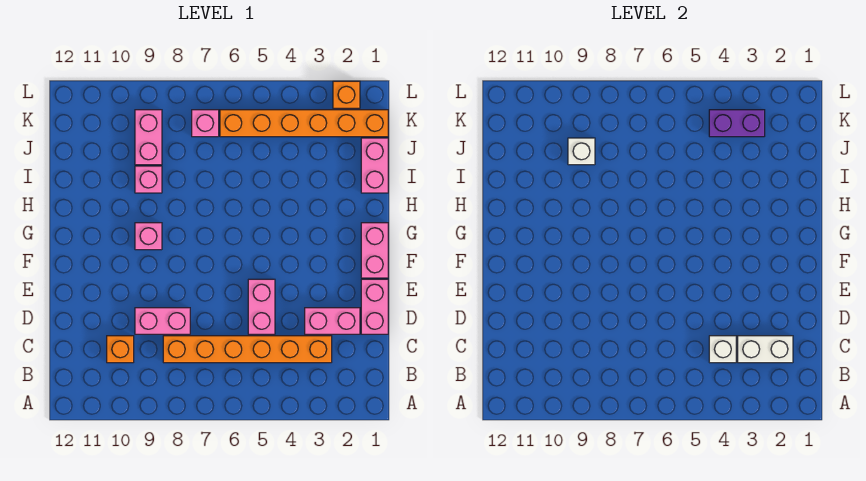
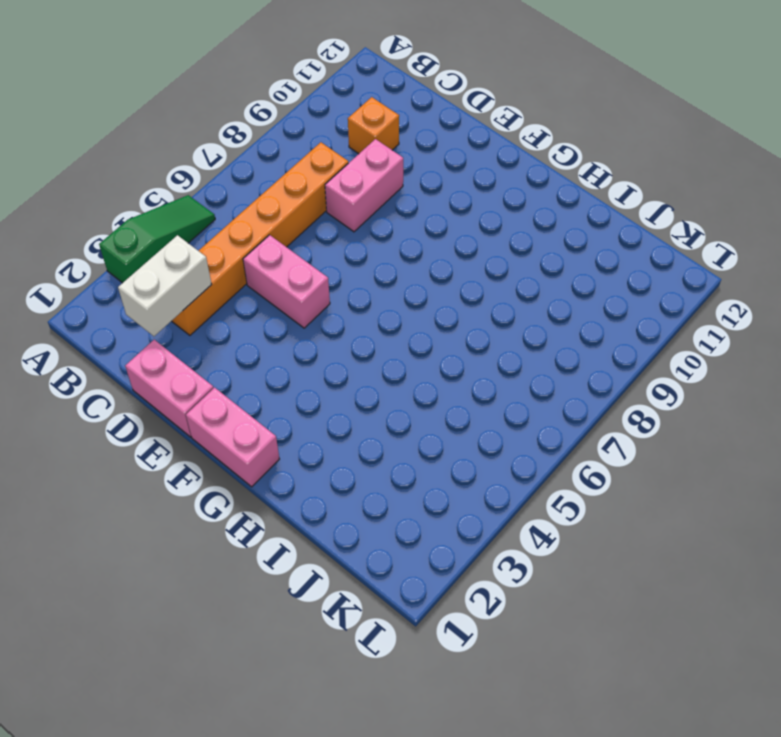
green 1x3 slope [99,195,215,283] -> none
none -> pink 1x2 brick [305,308,360,334]
none -> pink 1x1 brick [135,223,162,250]
none -> pink 1x2 brick [361,138,388,193]

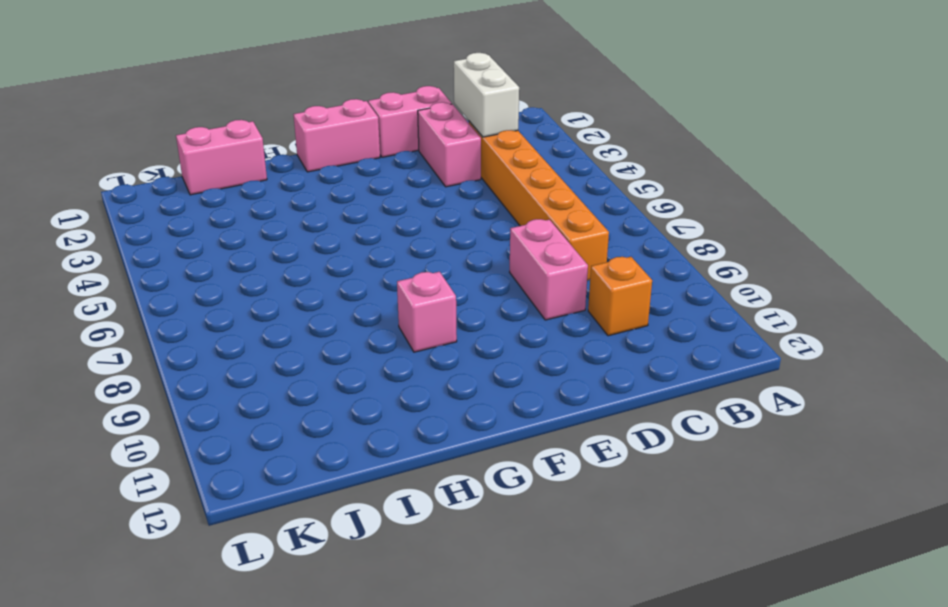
none -> pink 1x2 brick [248,279,275,334]
none -> pink 1x1 brick [135,166,162,193]
none -> pink 1x2 brick [135,110,162,165]

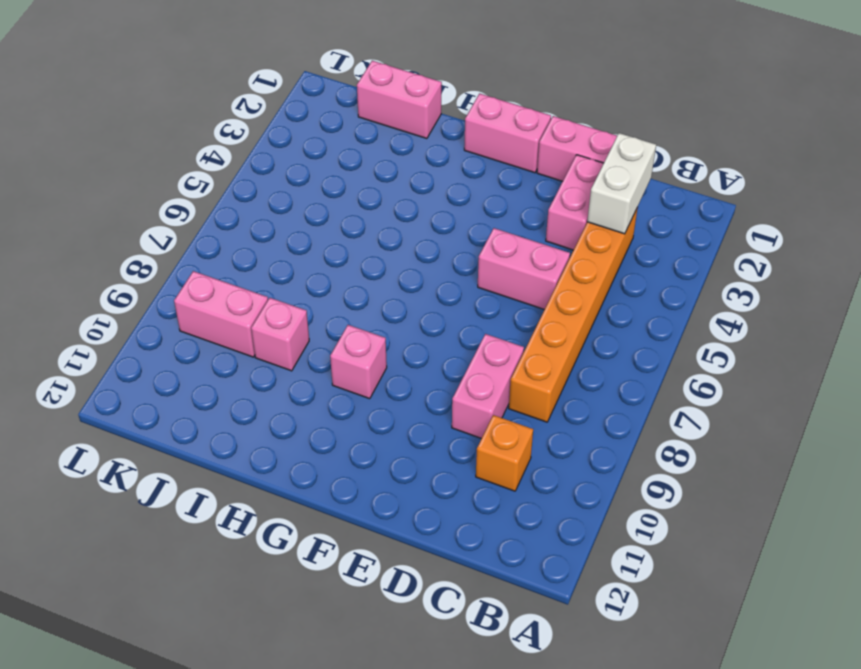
none -> orange 1x6 brick [220,110,388,137]
none -> pink 1x1 brick [192,110,219,137]
none -> orange 1x1 brick [333,81,360,108]

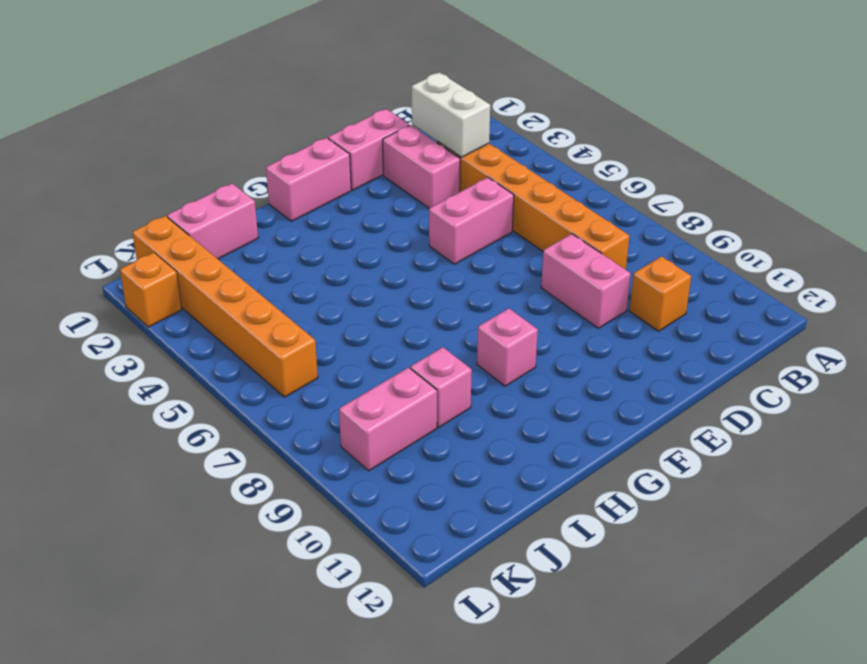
none -> pink 1x1 brick [192,110,219,137]
none -> white 1x1 brick [709,336,736,363]
none -> white 1x1 brick [568,138,595,165]

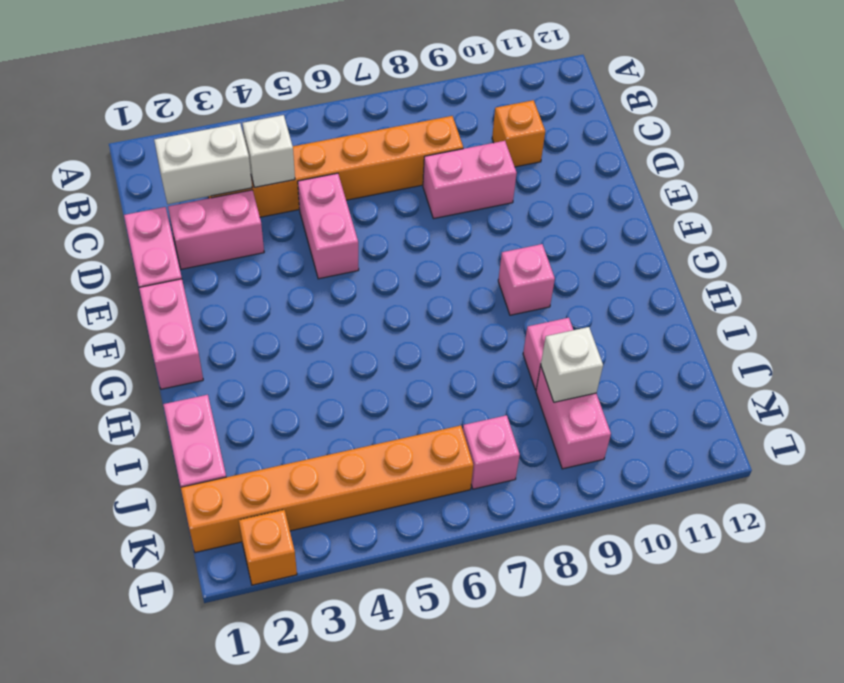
none -> purple 1x2 brick [709,110,765,137]

